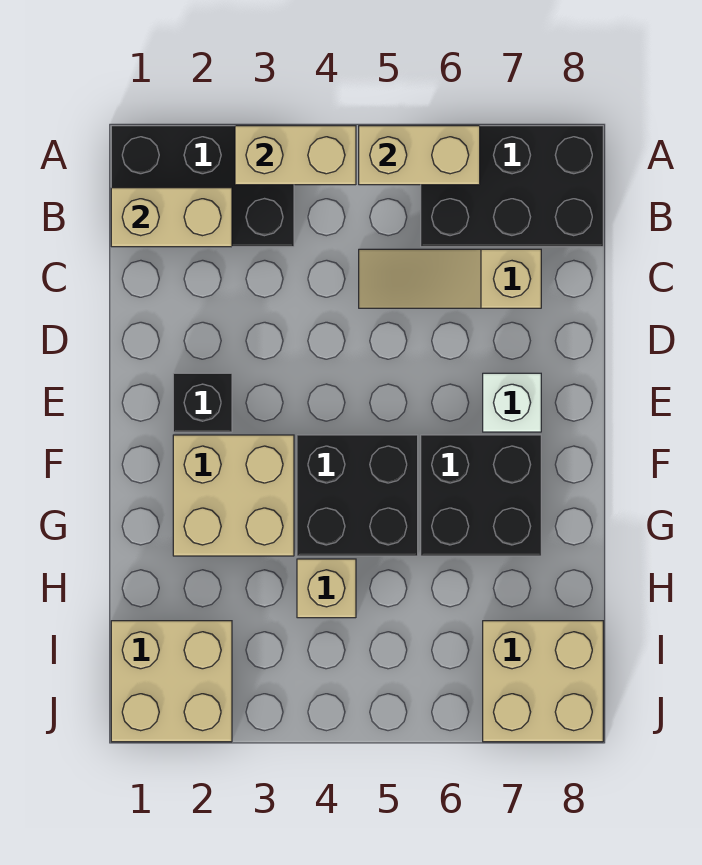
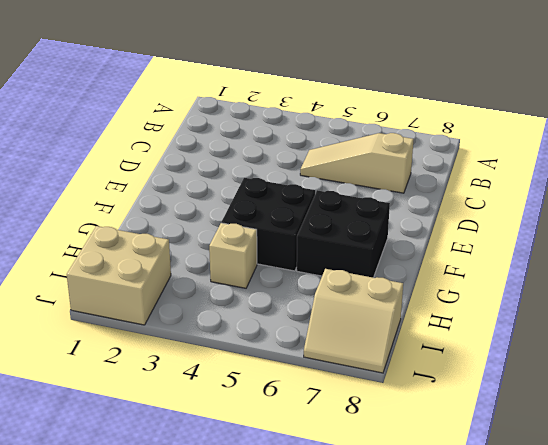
tan 2x2 slope [304,269,403,373] -> tan 2x2 brick [483,621,603,742]
none -> black 2x3 brick [111,126,294,247]
none -> black 2x3 brick [421,126,603,247]
none -> black 1x1 brick [173,373,232,432]

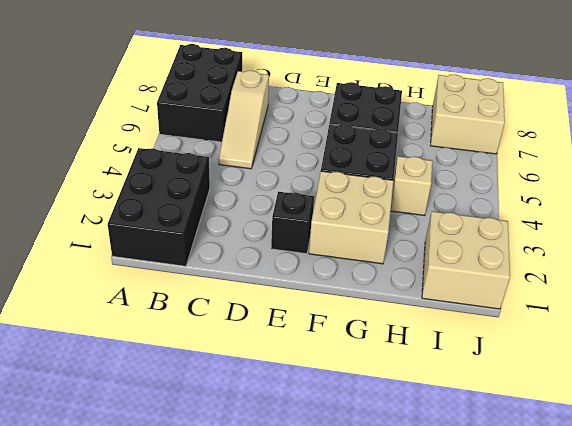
none -> white 1x1 brick [483,373,541,432]
none -> tan 1x2 brick [235,126,356,185]
none -> tan 1x2 brick [359,126,480,185]

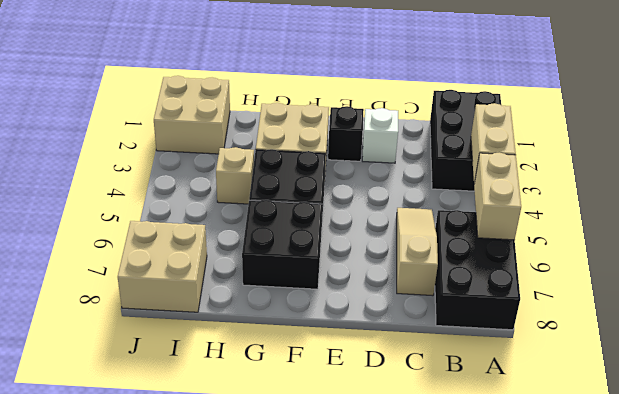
white 1x1 brick [362,108,398,163] -> white 1x1 brick moved to [483,373,541,432]
none -> tan 1x2 brick [111,188,232,247]

